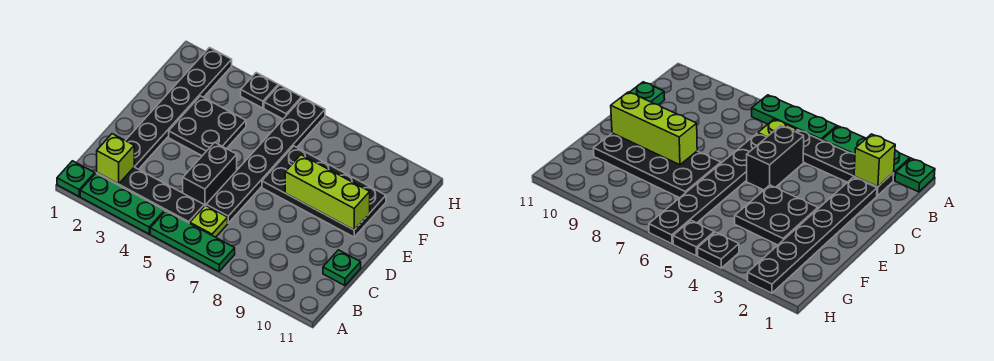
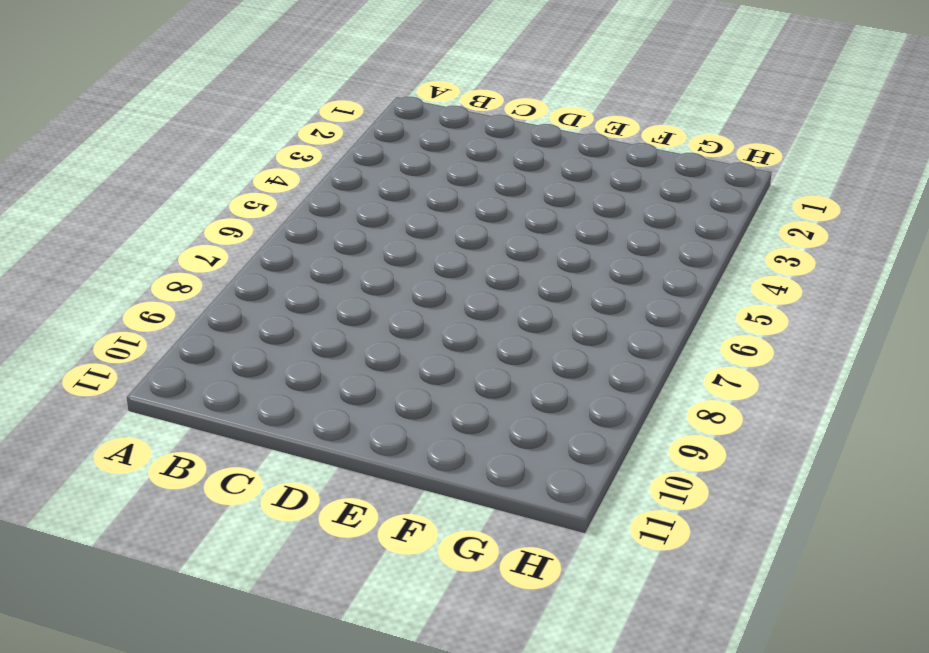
none -> green 1x1 plate [57,161,95,196]
none -> green 1x3 plate [80,173,165,234]
none -> green 1x3 plate [150,211,235,271]

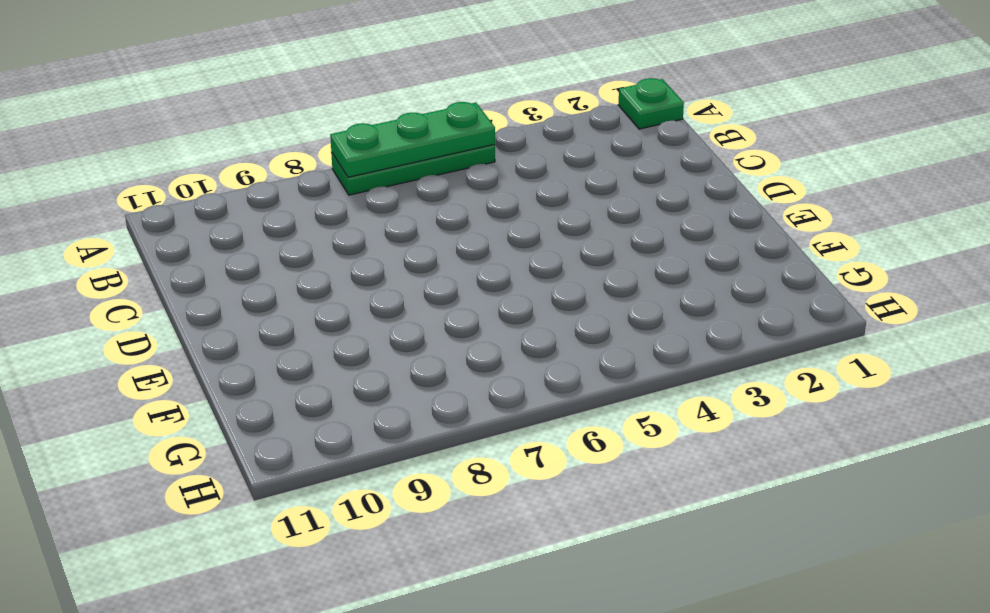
green 1x3 plate [330,102,495,177] -> green 1x3 plate moved to [80,173,165,234]
none -> black 1x4 plate [97,167,204,223]
none -> lime 1x1 plate [190,205,228,237]
none -> black 1x6 plate [125,48,232,169]

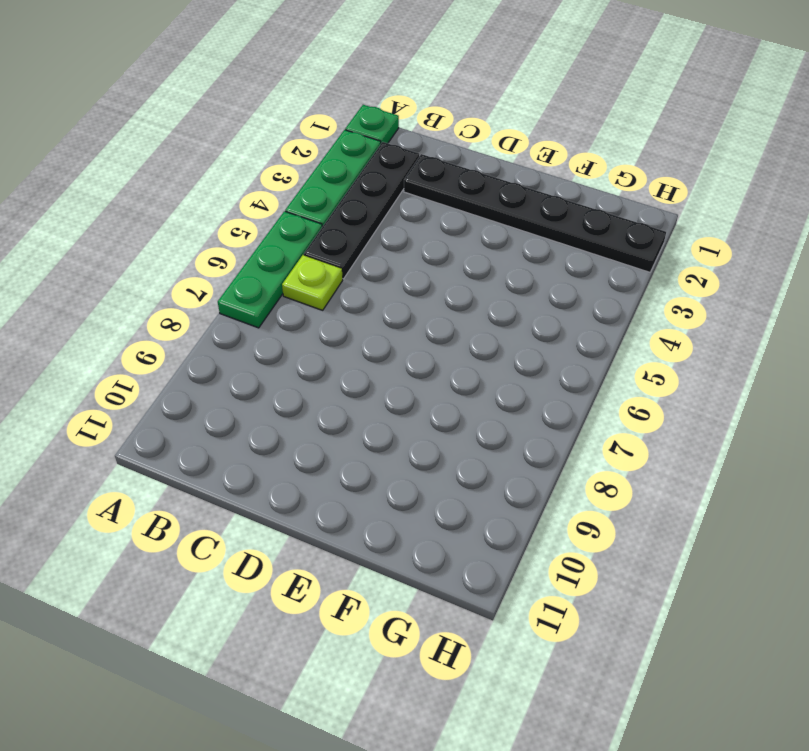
none -> black 1x2 brick [183,142,237,206]
none -> black 1x6 plate [206,98,325,223]
none -> green 1x1 plate [323,250,361,286]

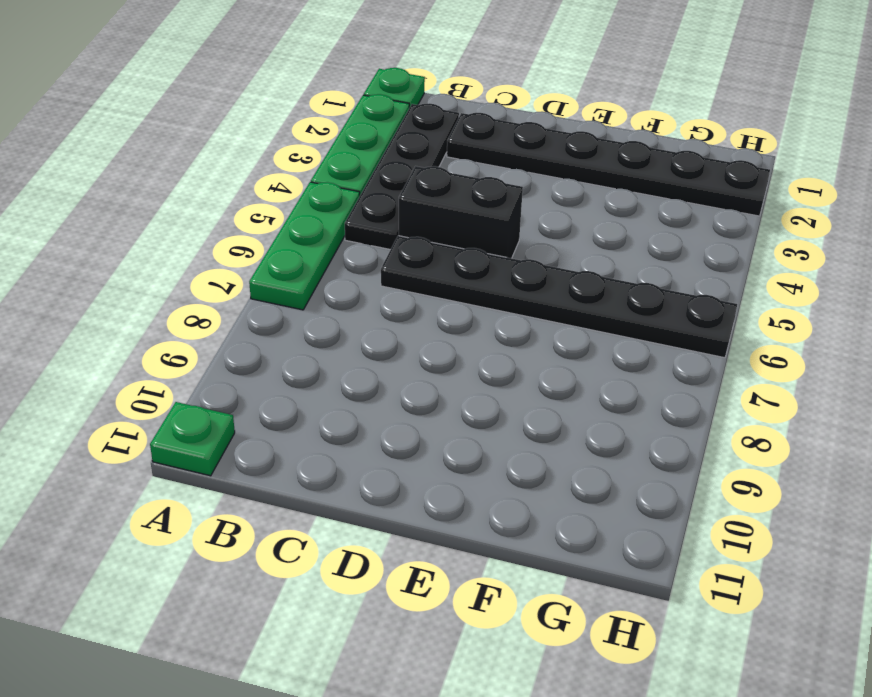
green 1x1 plate [150,402,235,476] -> green 1x1 plate moved to [323,250,361,286]
none -> lime 1x1 plate [190,205,228,237]
none -> black 2x2 plate [169,96,246,156]
none -> black 2x4 plate [262,146,386,237]

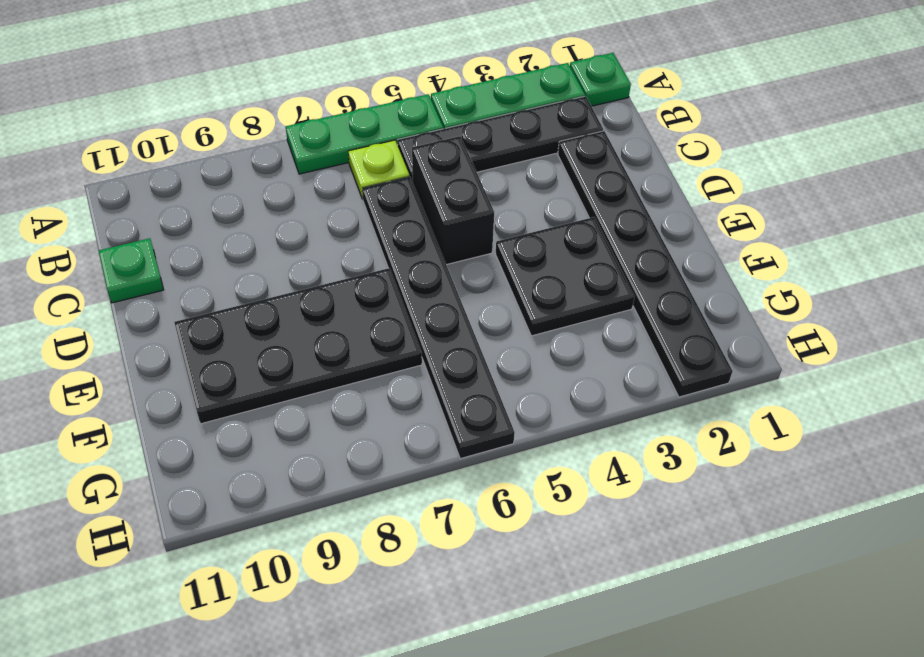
none -> black 1x1 plate [241,73,278,108]
none -> black 1x1 plate [264,85,302,119]
none -> lime 1x1 brick [97,134,134,184]

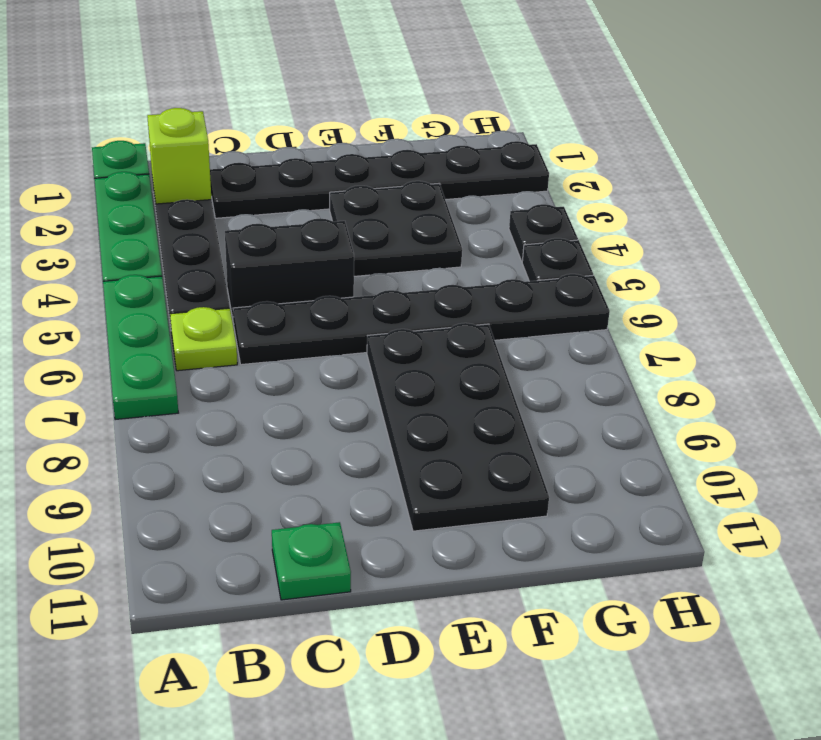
none -> lime 1x3 brick [285,155,370,230]

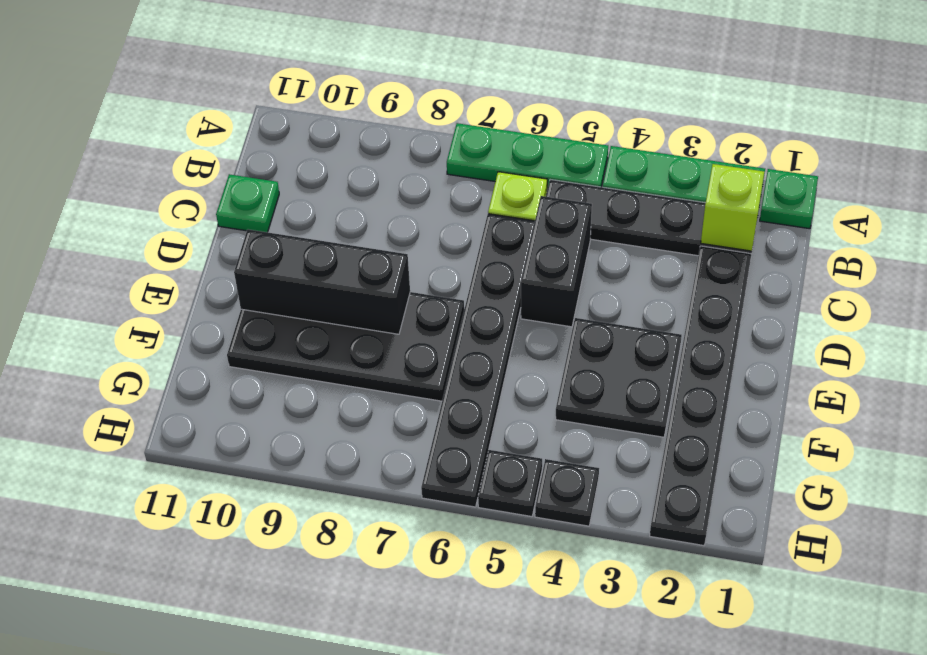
black 1x3 brick [234,229,410,334] -> lime 1x3 brick [285,155,370,230]

